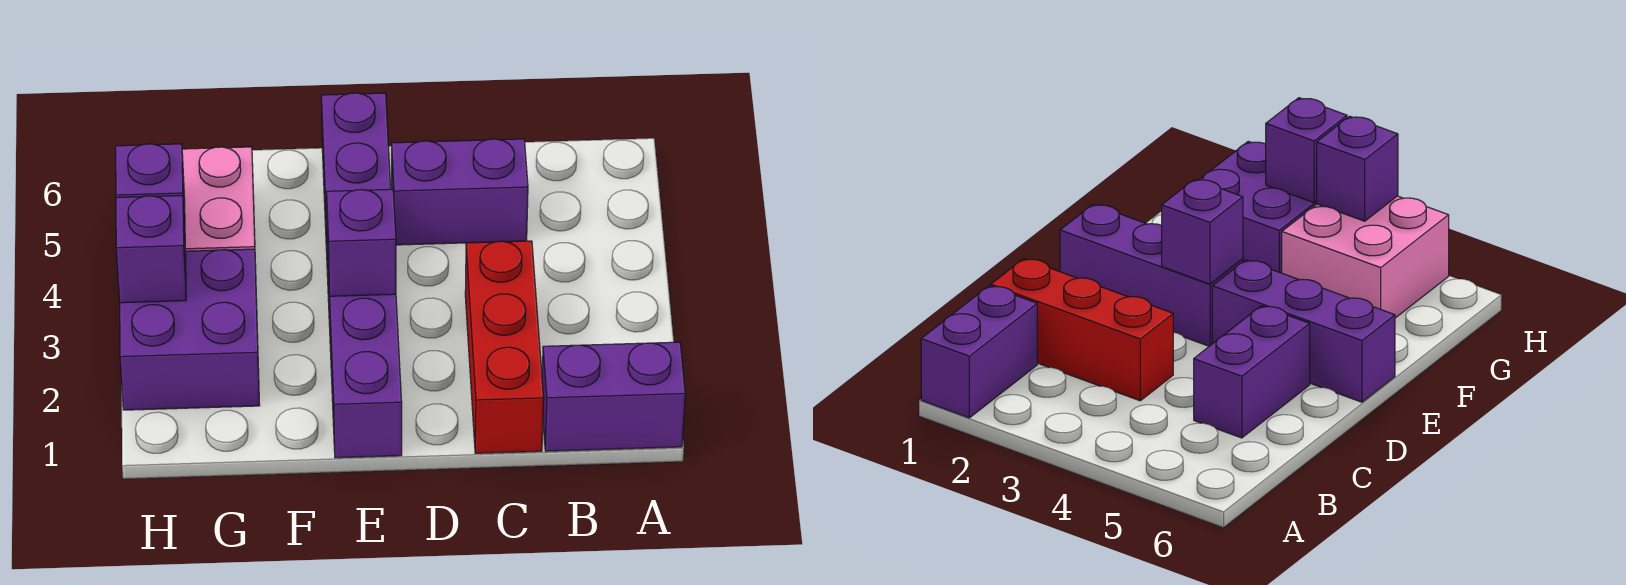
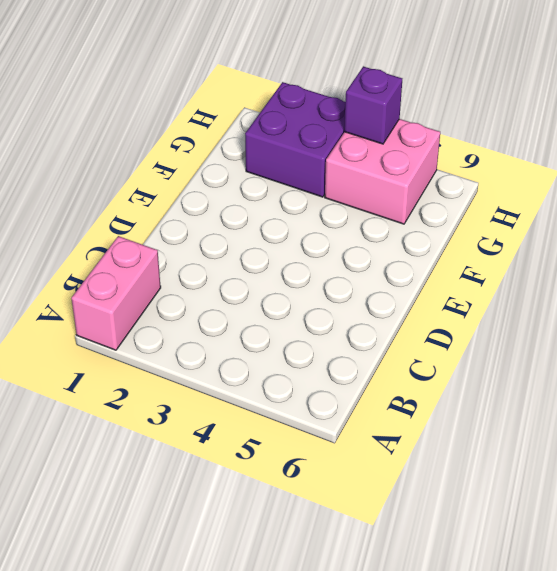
pink 1x2 brick [71,236,161,350] -> purple 1x2 brick [542,342,685,451]
none -> red 1x3 brick [465,241,544,453]
none -> purple 1x2 brick [392,139,528,245]

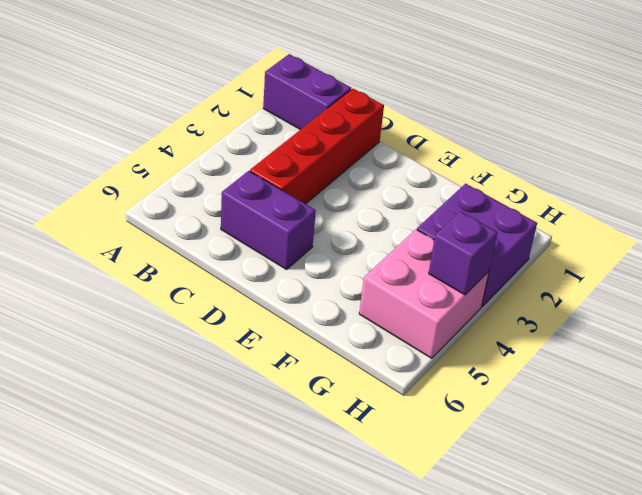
red 1x4 brick [250,89,384,204] -> red 1x3 brick [465,241,544,453]
none -> purple 1x3 brick [328,270,402,458]
none -> purple 1x3 brick [321,93,391,277]

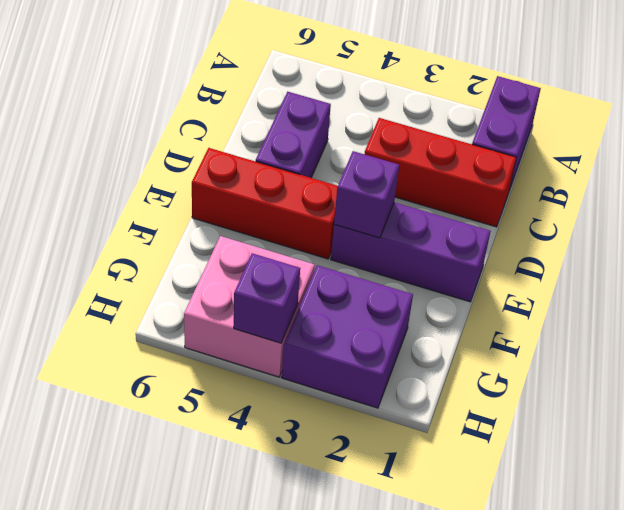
red 1x3 brick [192,148,338,259] -> purple 1x3 brick [321,93,391,277]
none -> purple 1x1 brick [116,196,186,303]

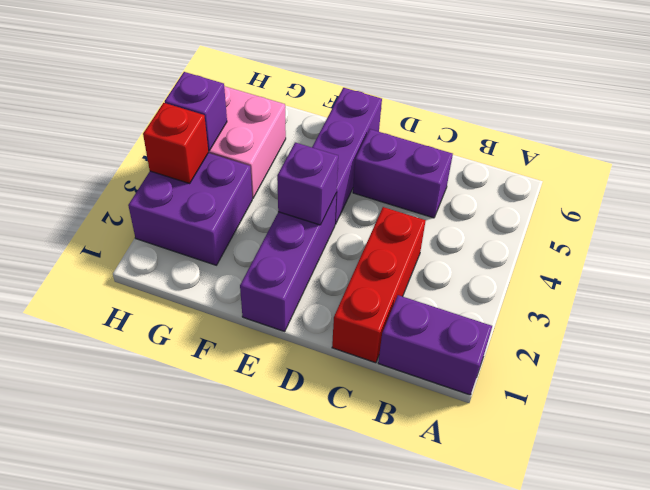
red 1x1 brick [143,103,208,183] -> purple 1x1 brick [116,196,186,303]

